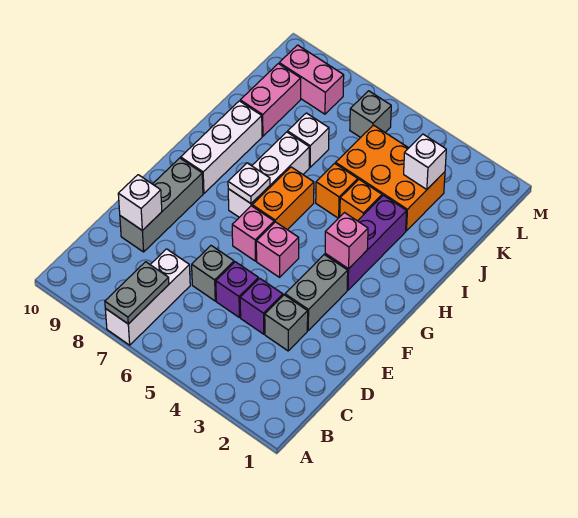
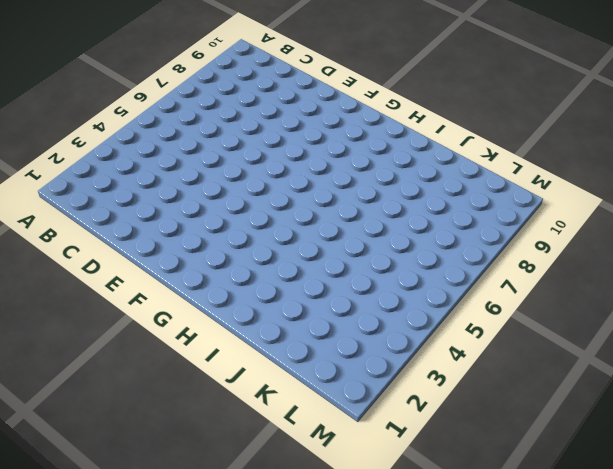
none -> white 1x3 brick [105,249,190,345]
none -> grey 1x1 brick [265,295,308,351]
none -> purple 1x1 brick [240,278,283,334]

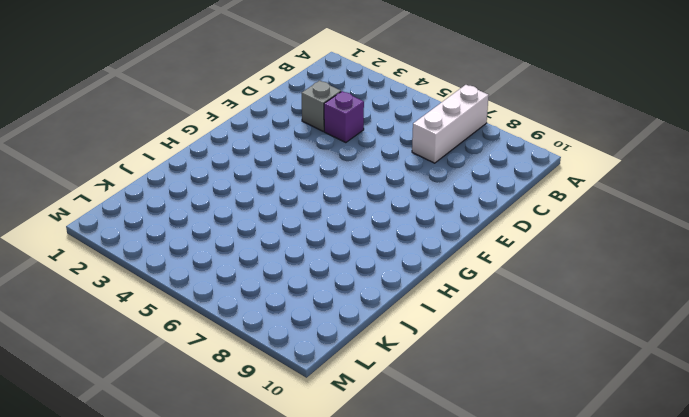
none -> purple 1x1 brick [216,262,258,317]
none -> grey 1x1 brick [192,246,234,301]
none -> grey 1x3 brick [120,158,203,252]

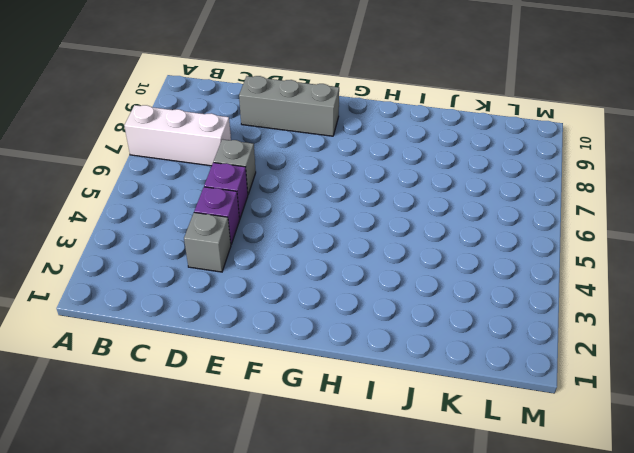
none -> grey 1x2 brick [285,255,348,330]
none -> pink 1x1 brick [256,222,299,277]
none -> pink 1x1 brick [232,206,274,261]

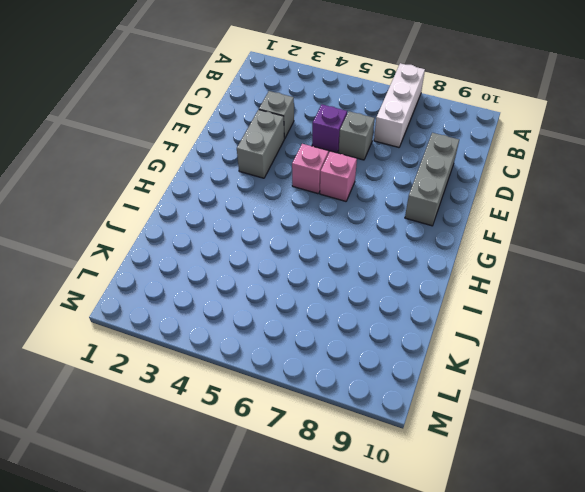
none -> purple 1x1 brick [240,278,283,334]
none -> purple 1x3 brick [325,195,407,290]
none -> orange 1x2 brick [252,167,314,230]

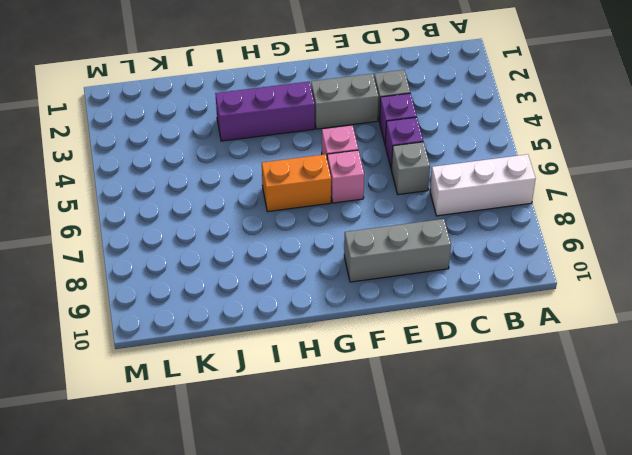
none -> white 1x3 brick [228,132,309,217]
none -> white 1x3 brick [181,101,262,193]
none -> orange 1x1 brick [340,180,382,221]

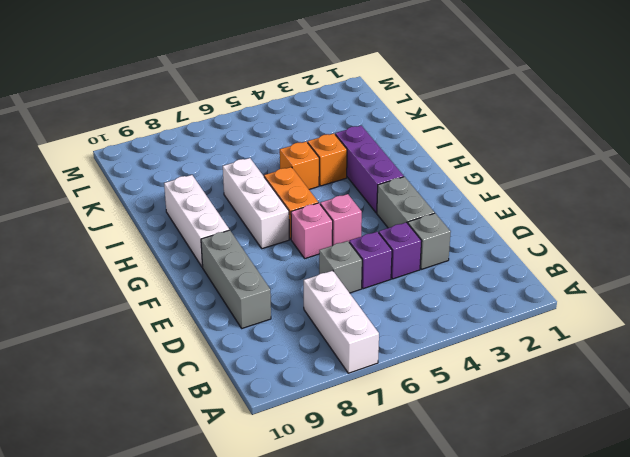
none -> orange 2x3 brick [336,125,445,231]
none -> white 1x1 brick [288,113,329,167]
none -> pink 1x2 brick [240,64,301,136]

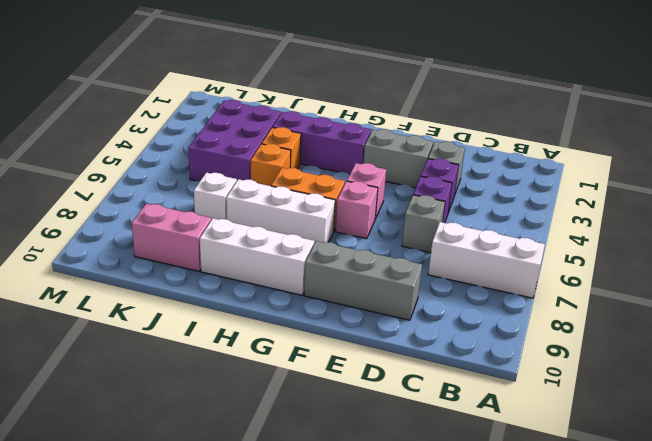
purple 2x3 brick [188,100,281,181] -> orange 2x3 brick [336,125,445,231]
none -> grey 1x1 brick [350,91,391,138]
none -> pink 1x2 brick [279,45,344,114]
none -> grey 1x2 plate [105,262,169,324]

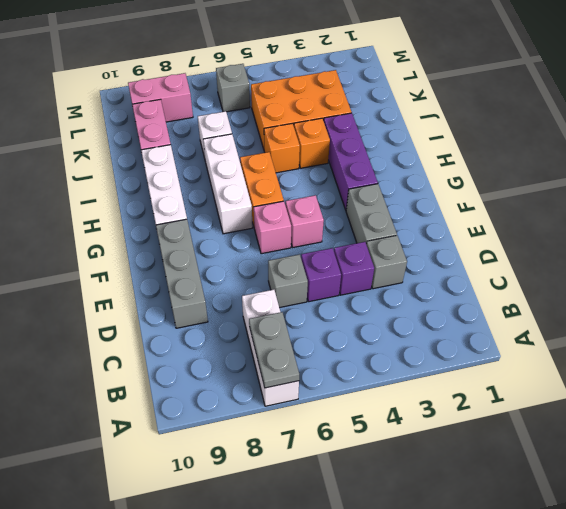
none -> white 1x1 brick [118,175,162,230]
none -> pink 1x1 brick [325,213,368,269]
none -> white 1x1 plate [228,163,270,203]

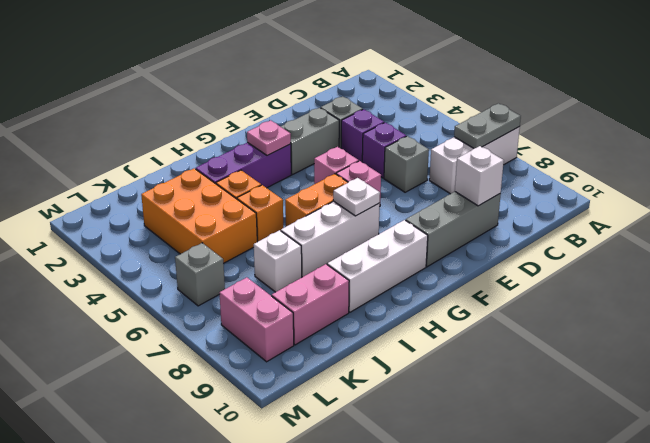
pink 1x1 plate [247,120,291,156] -> pink 1x1 brick [325,213,368,269]
none -> white 1x1 brick [404,134,446,189]

